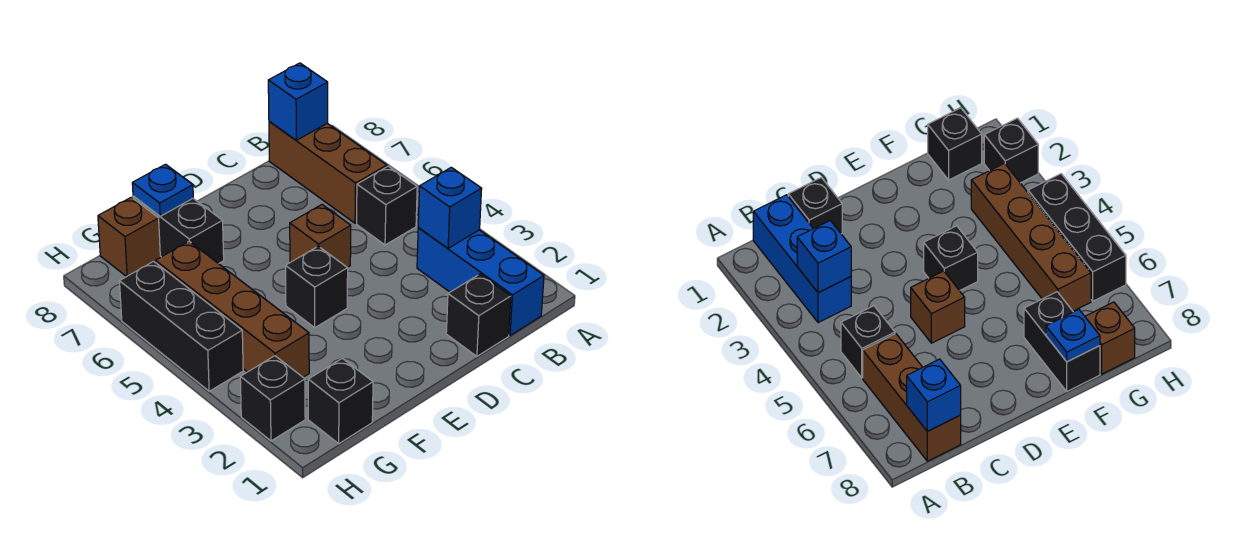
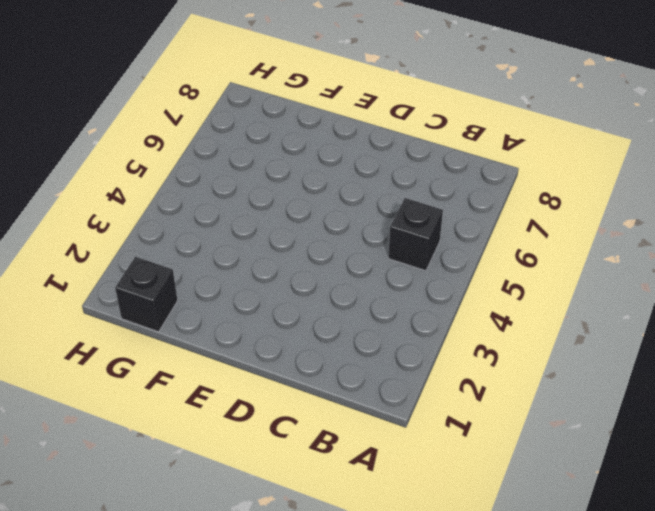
none -> blue 1x3 brick [417,228,544,335]
none -> brown 1x3 brick [269,122,387,223]
none -> black 1x1 brick [446,274,511,356]

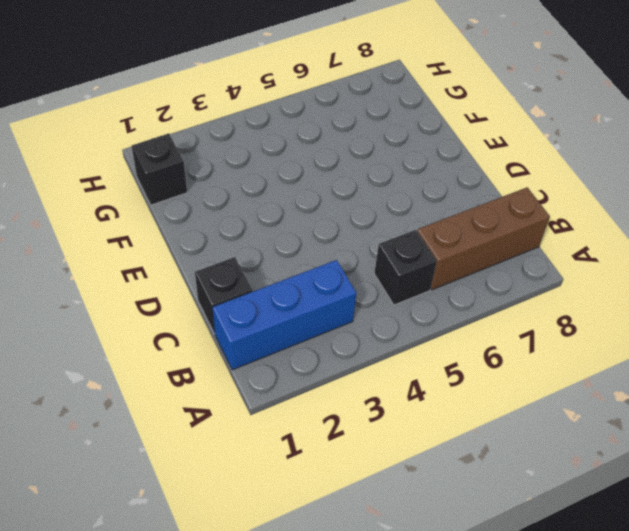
none -> brown 1x1 brick [290,205,351,267]
none -> black 1x1 brick [286,246,348,328]
none -> black 1x2 brick [133,196,224,264]

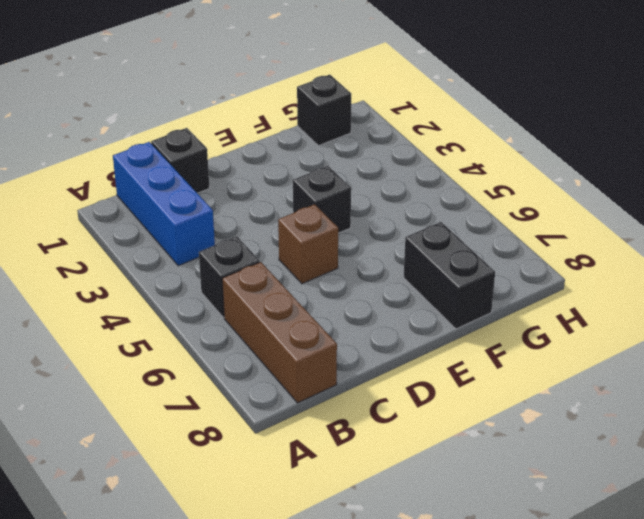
none -> brown 1x4 brick [155,241,309,377]
none -> brown 1x1 brick [98,197,160,277]
none -> black 1x1 brick [240,356,305,441]

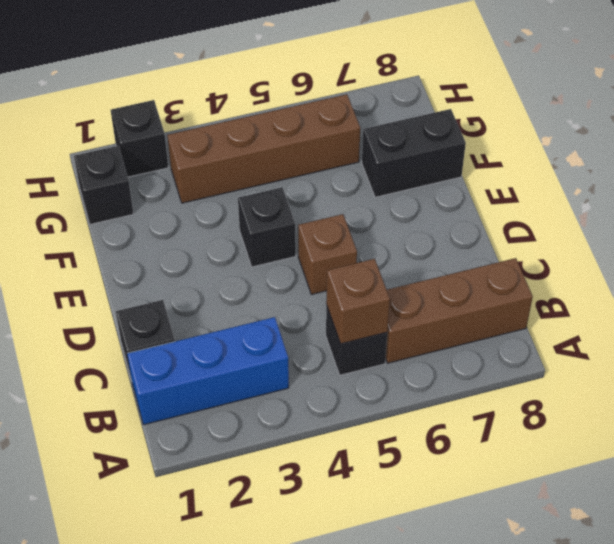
brown 1x1 brick [326,259,390,344] -> brown 1x1 brick moved to [98,197,160,277]
none -> black 1x3 brick [120,261,243,391]
none -> blue 1x1 brick [418,167,482,248]
none -> blue 1x1 brick [268,63,328,140]

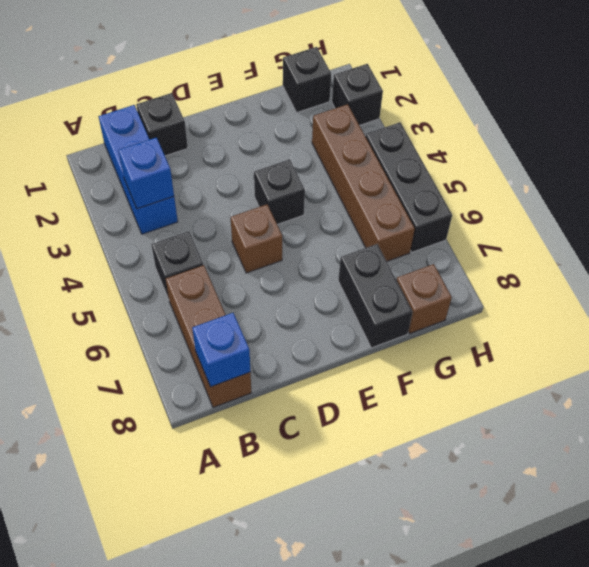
none -> blue 1x1 plate [132,164,193,216]

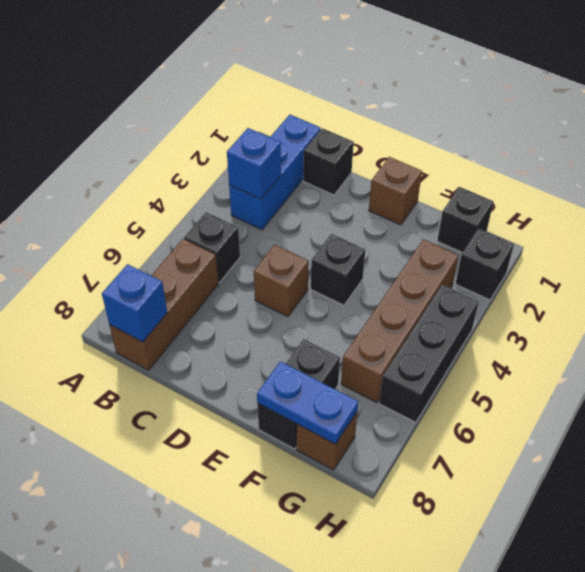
brown 1x1 brick [369,157,422,225] -> none
blue 1x2 plate [257,362,358,444] -> blue 1x1 plate [132,164,193,216]

